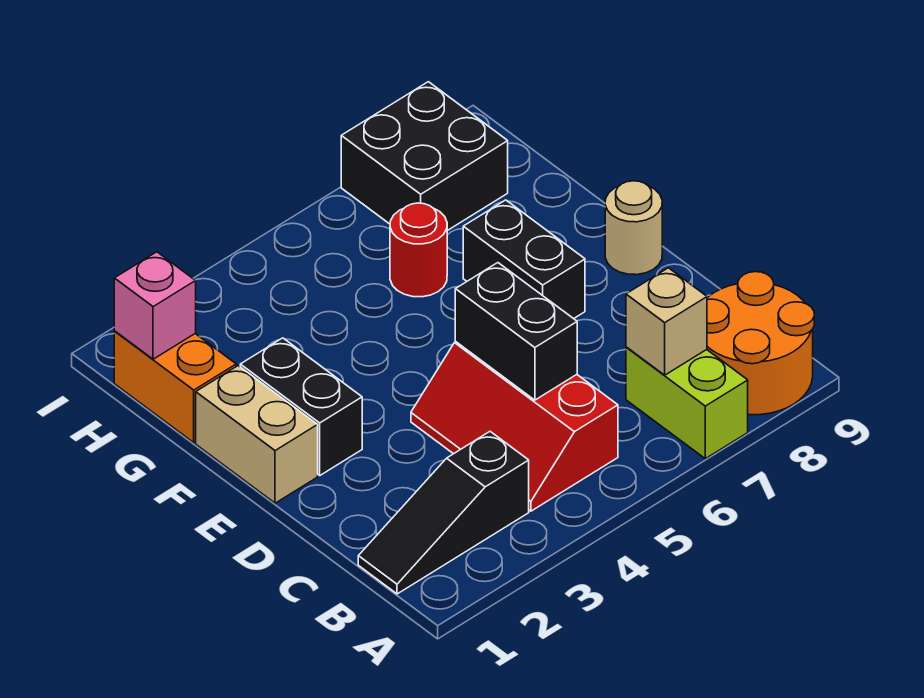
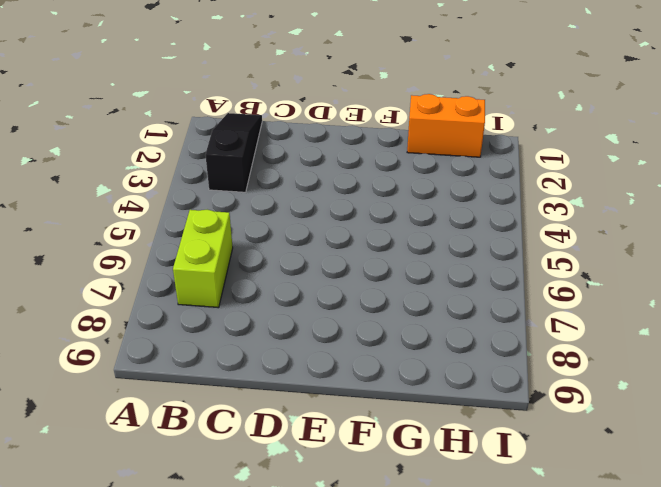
lime 1x2 brick [173,210,233,308] -> lime 1x2 brick turned to [626,347,748,459]
none -> orange 2x2 round brick [707,272,814,415]
none -> red 2x3 slope [411,342,618,511]
none -> tan 1x2 brick [196,366,318,503]

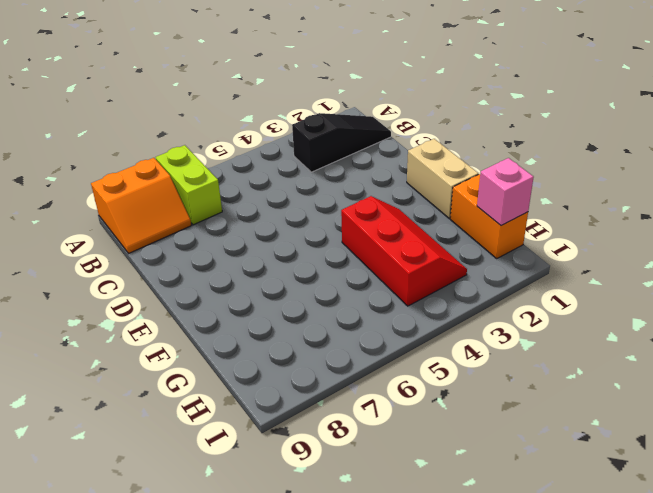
orange 2x2 slope [91,158,191,253] -> orange 2x2 round brick [707,272,814,415]
red 2x3 slope [341,196,467,306] -> red 2x3 slope moved to [411,342,618,511]
none -> black 1x2 brick [240,338,362,475]
none -> black 1x2 brick [463,200,585,319]
none -> tan 1x1 round brick [605,181,662,275]

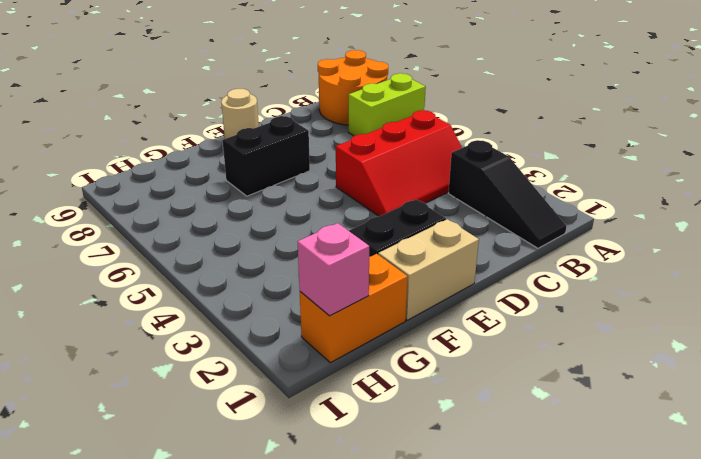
none -> red 1x1 round brick [390,203,447,297]
none -> black 2x2 brick [341,82,508,231]
none -> tan 1x1 brick [626,268,707,375]

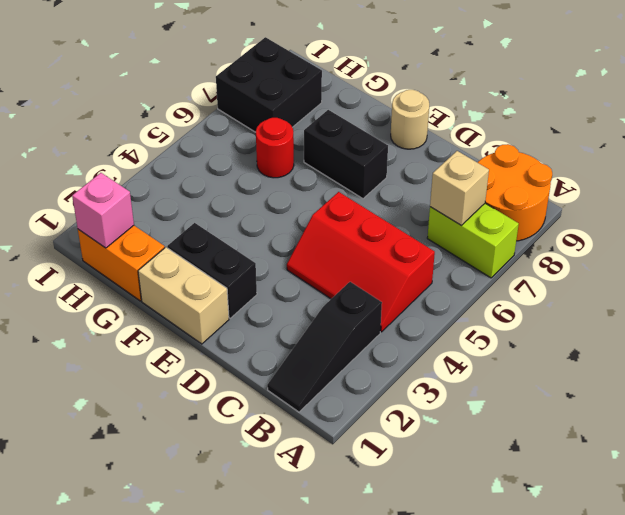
none -> black 1x2 brick [455,263,577,400]

